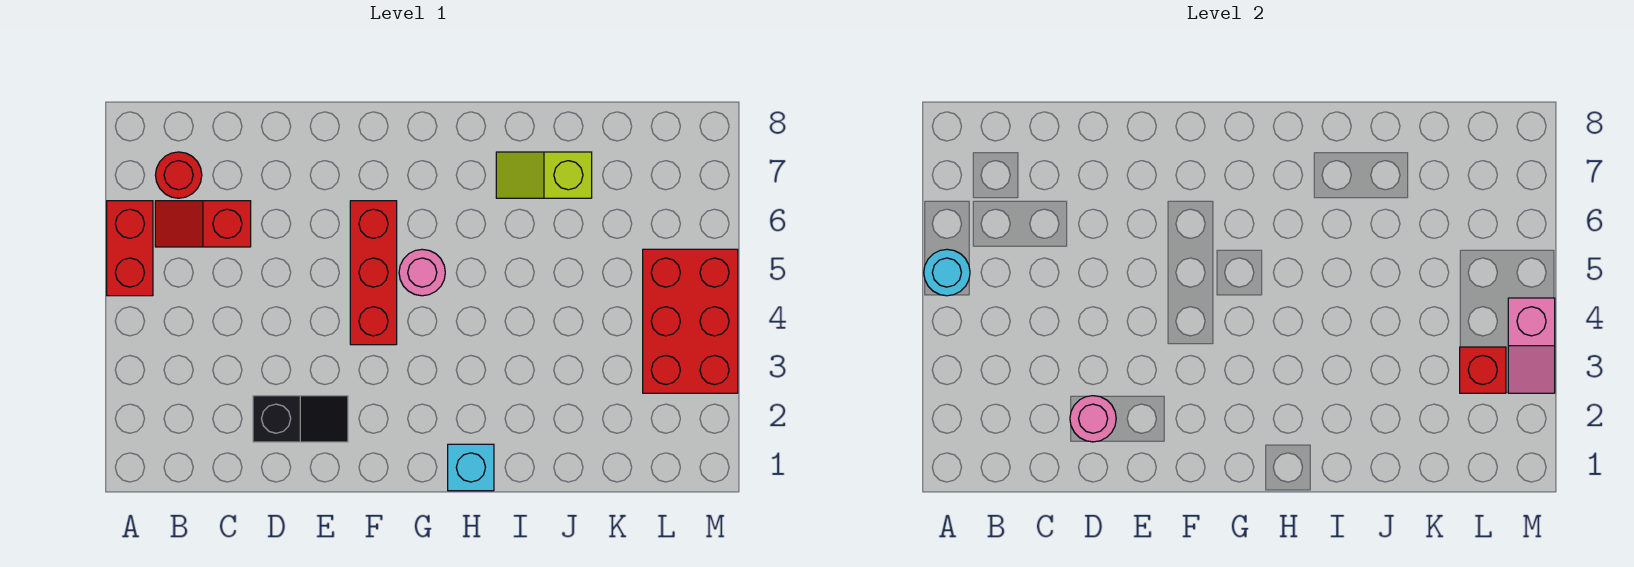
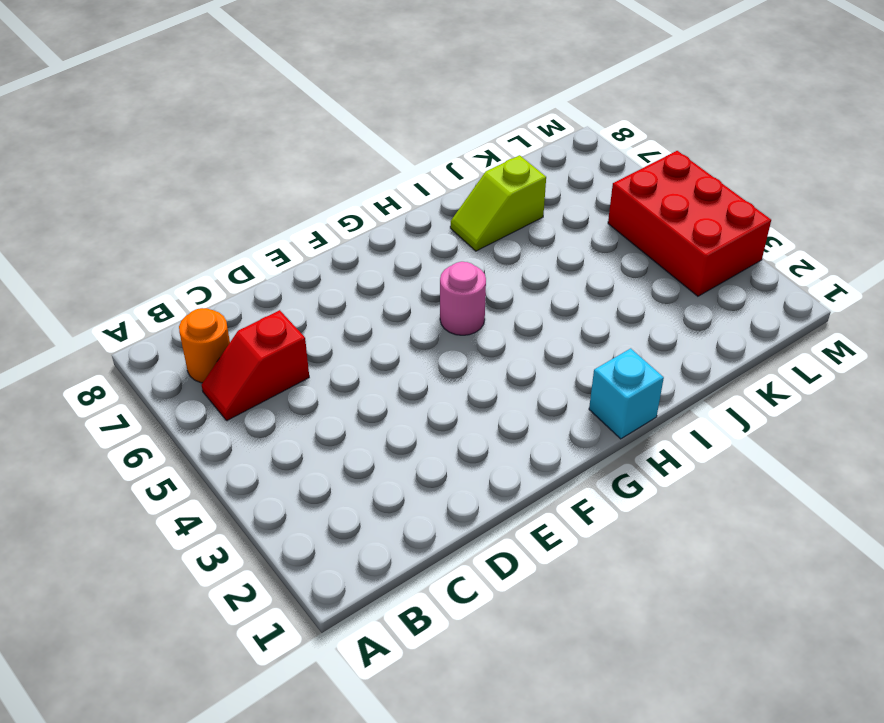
orange 1x1 round brick [179,308,230,383] -> red 1x1 round brick [156,152,202,198]
none -> red 1x2 brick [107,201,153,296]
none -> black 1x2 slope [253,396,348,442]
none -> red 1x3 brick [350,201,397,345]

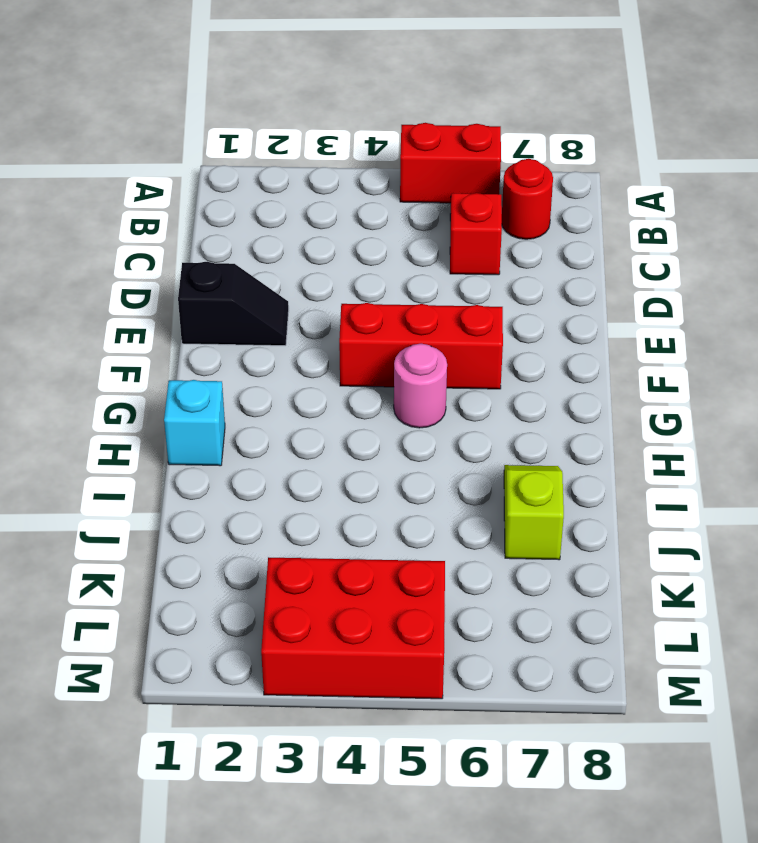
black 1x2 slope [178,262,289,346] -> black 1x2 slope turned to [253,396,348,442]
none -> cyan 1x1 round brick [924,249,970,296]
none -> pink 1x1 round brick [1070,396,1116,442]
none -> red 1x1 brick [1460,347,1506,393]

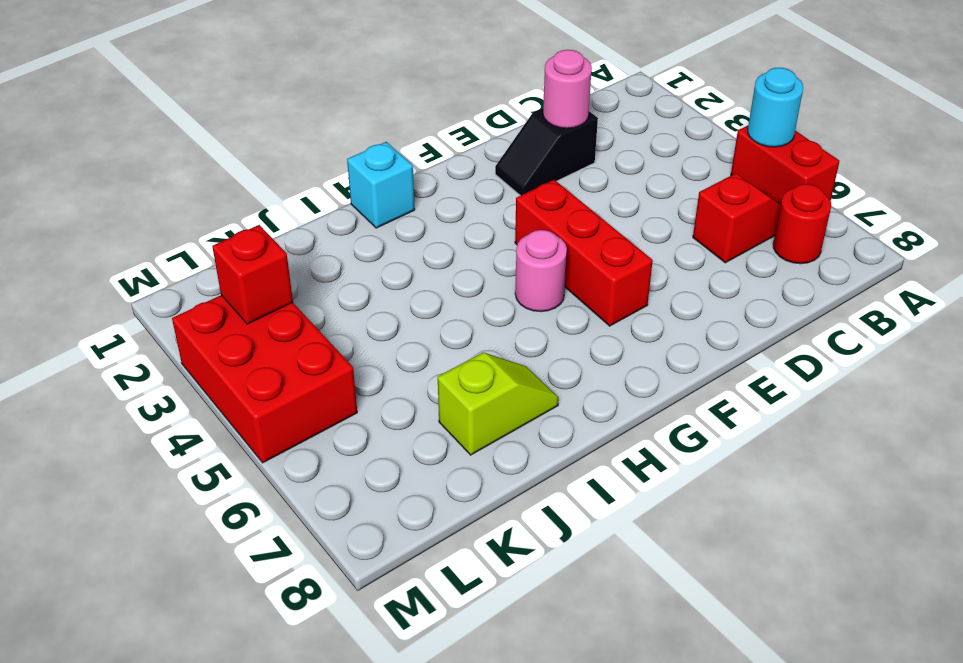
none -> pink 1x2 slope [1508,298,1555,393]

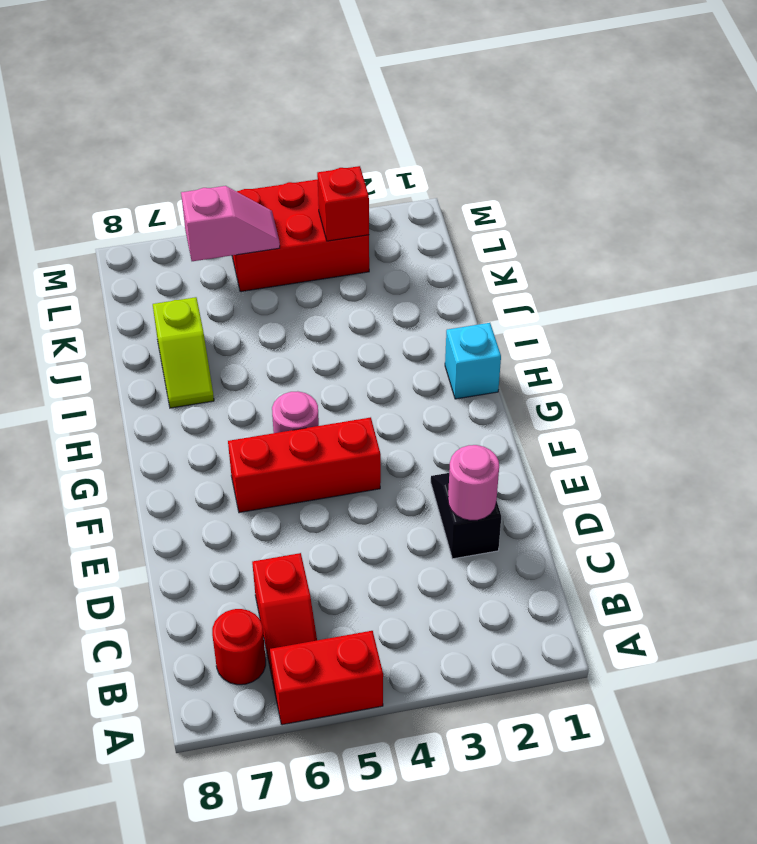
pink 1x2 slope [181,186,280,261] -> pink 1x2 slope moved to [1508,298,1555,393]
none -> cyan 1x1 round brick [924,249,970,296]

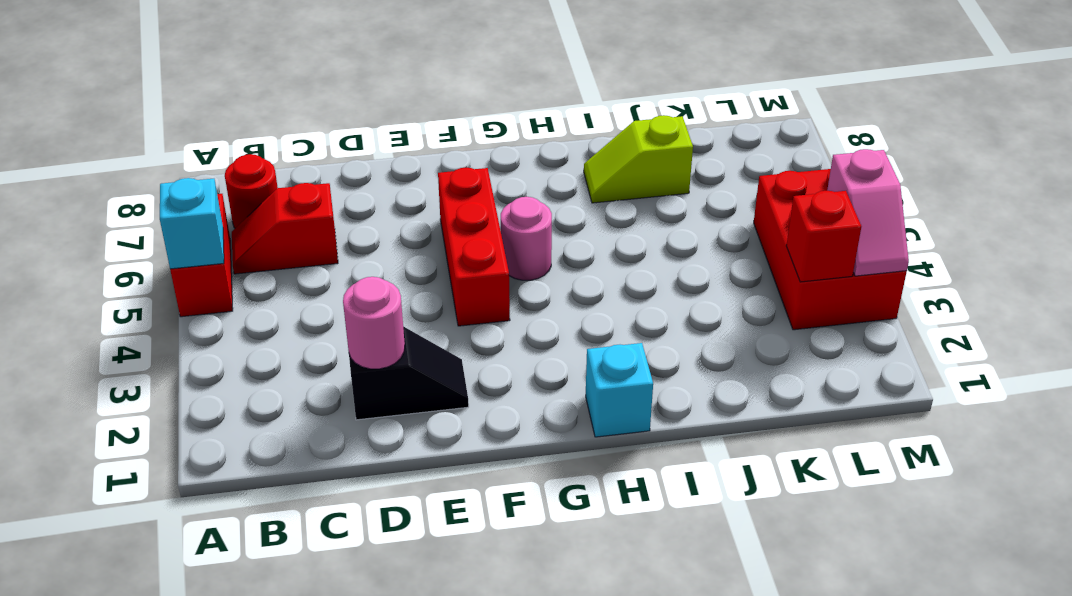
cyan 1x1 brick [160,178,224,269] -> cyan 1x1 round brick [924,249,970,296]

